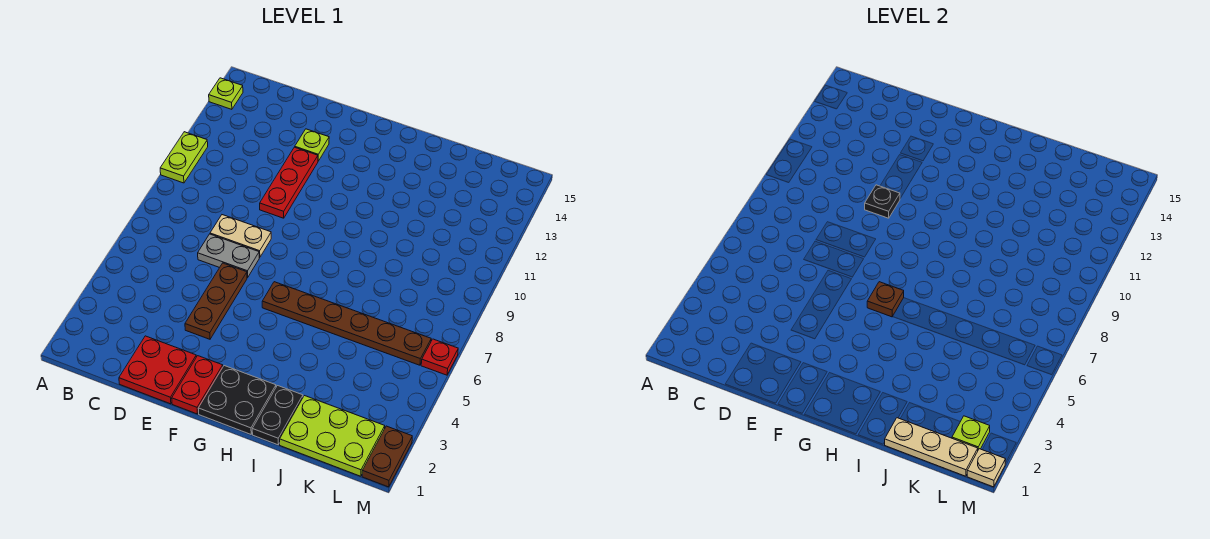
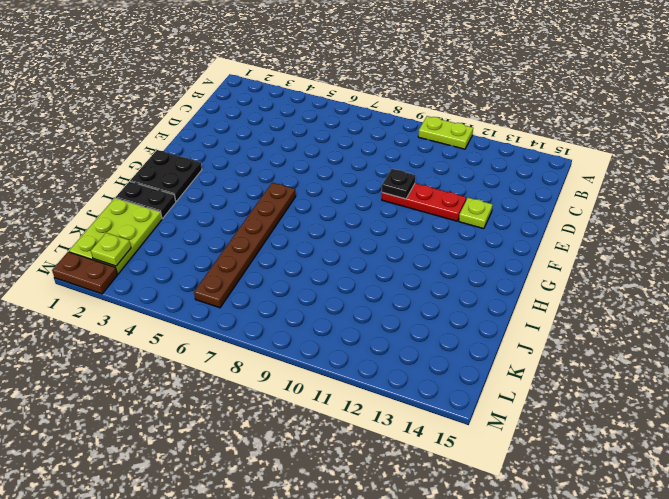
none -> lime 1x1 plate [209,78,243,109]
none -> red 2x2 plate [119,336,196,404]
none -> grey 1x2 plate [198,234,259,278]

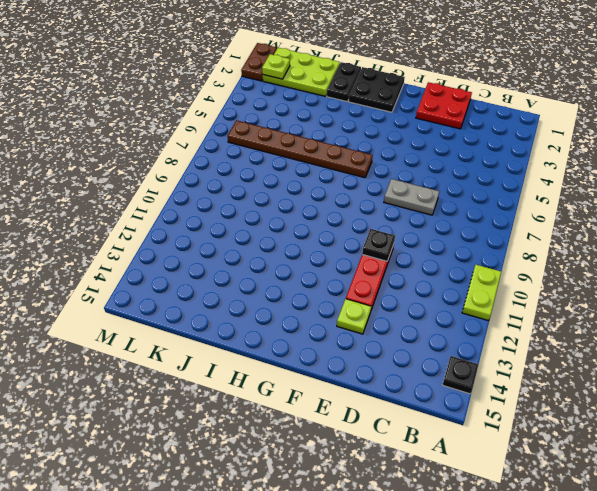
black 1x1 plate [443,356,479,394] -> lime 1x1 plate [209,78,243,109]
none -> tan 1x2 plate [210,215,271,258]
none -> brown 1x3 plate [185,263,247,339]
none -> red 1x2 plate [172,356,223,414]

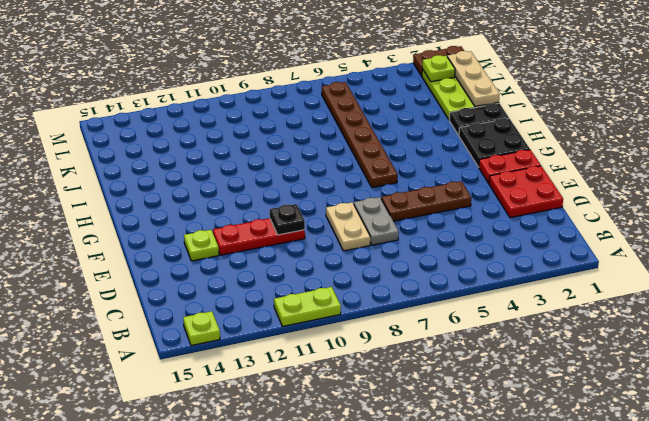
none -> red 1x1 plate [421,339,458,375]
none -> brown 1x1 plate [867,282,904,317]
none -> tan 1x1 plate [967,449,1006,487]

